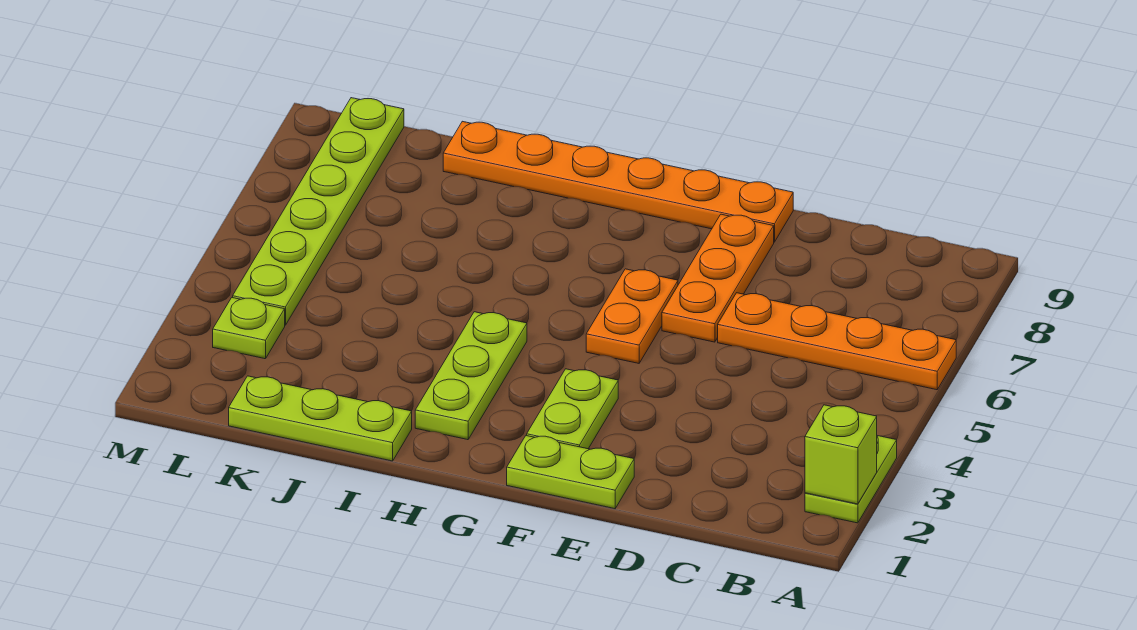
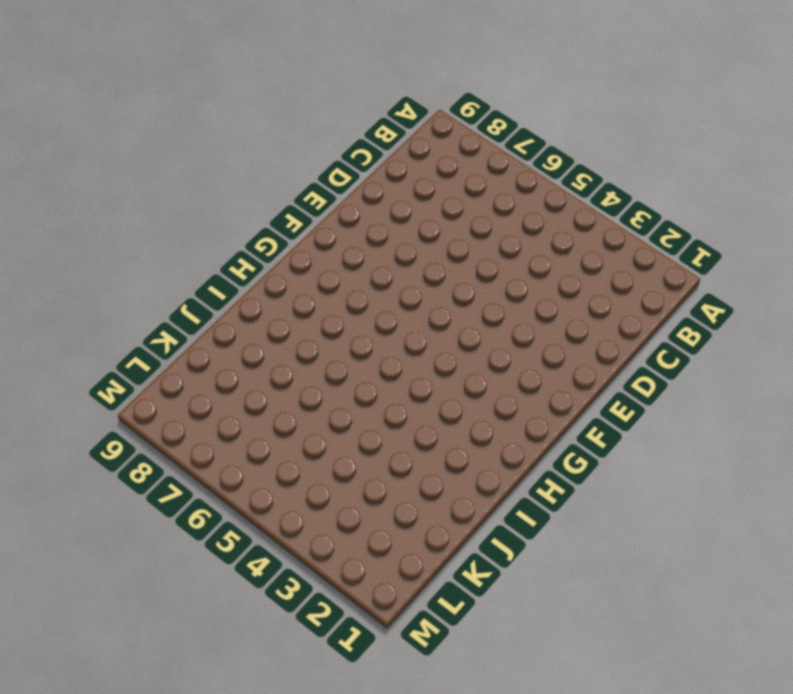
none -> lime 1x2 plate [805,436,897,523]
none -> orange 1x4 plate [718,293,956,390]
none -> lime 1x2 plate [507,436,634,509]

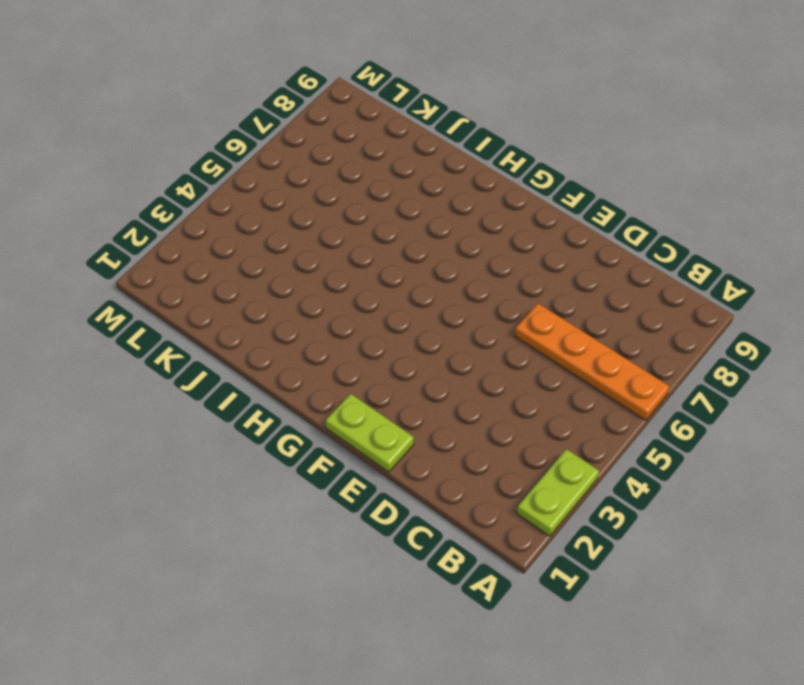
none -> orange 1x3 plate [662,214,774,342]
none -> orange 1x6 plate [443,121,793,242]
none -> lime 1x2 plate [527,369,618,449]

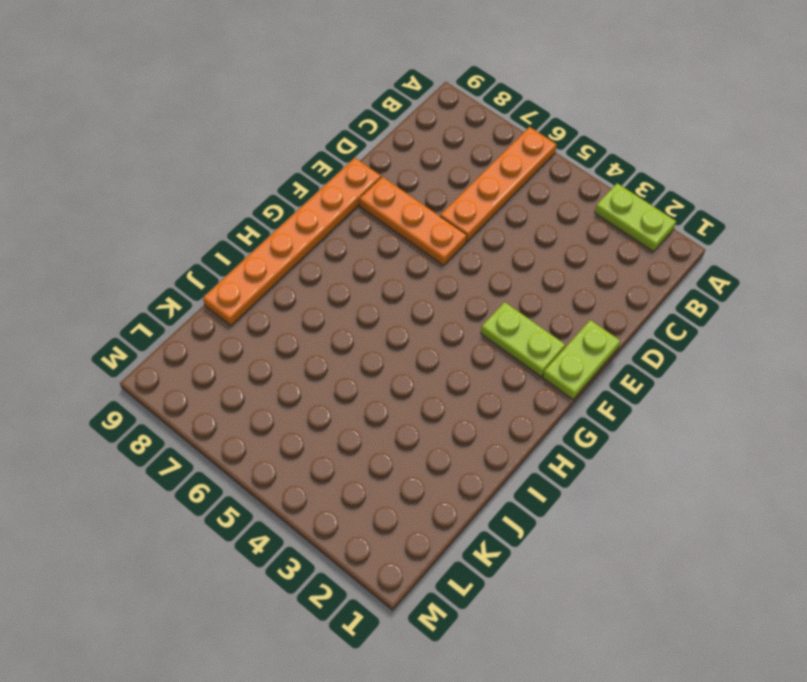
none -> orange 1x2 plate [586,269,678,363]
none -> lime 1x3 plate [415,312,527,440]
none -> lime 1x3 plate [229,376,412,461]

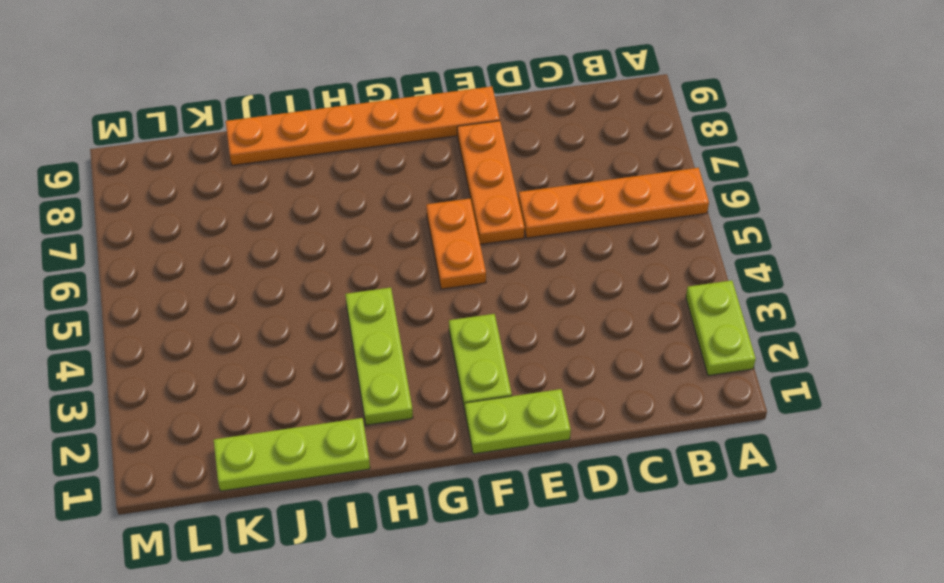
none -> lime 1x1 plate [213,298,285,359]
none -> lime 1x6 plate [233,98,404,325]
none -> lime 1x1 brick [805,405,877,504]

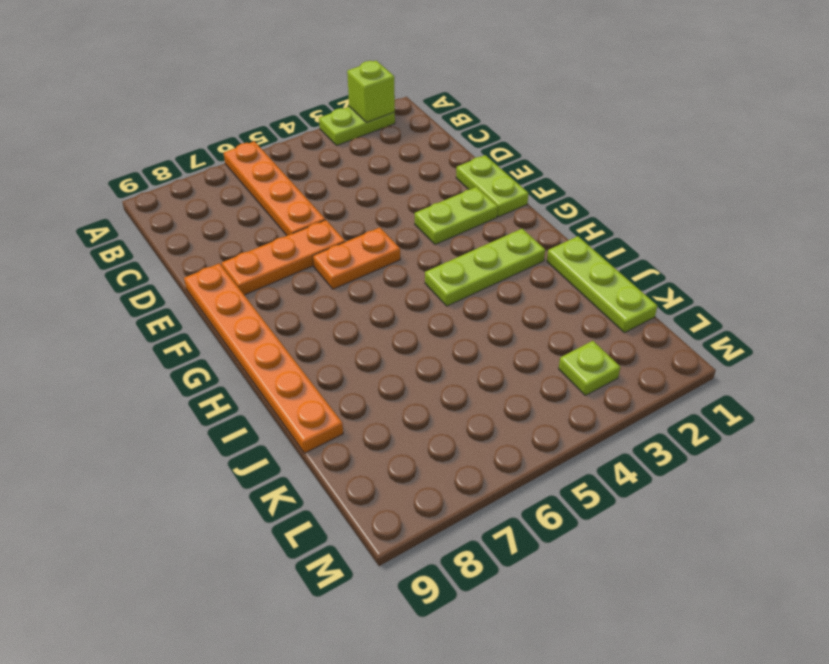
none -> lime 1x6 plate [233,98,404,325]

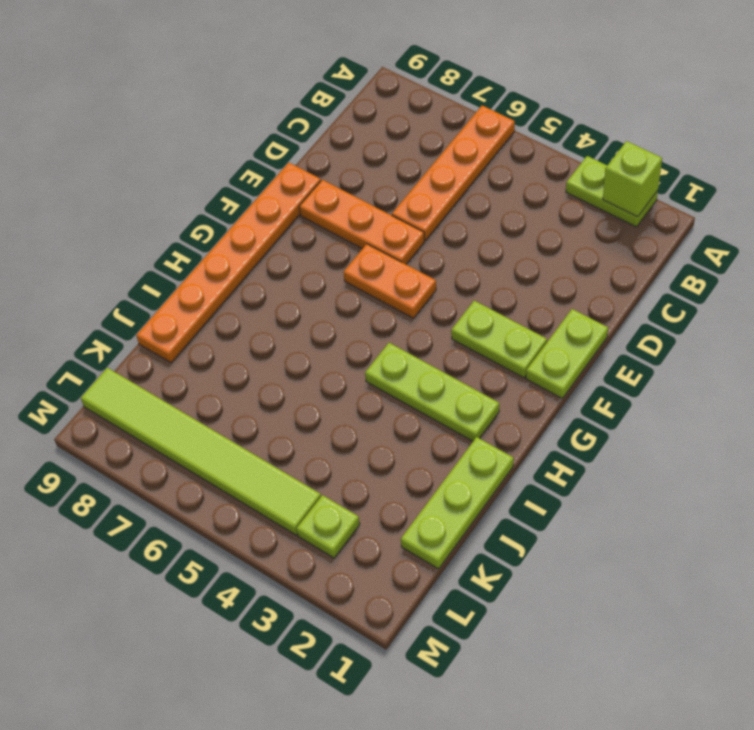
lime 1x6 tile [81,368,321,535] -> lime 1x6 plate [233,98,404,325]

